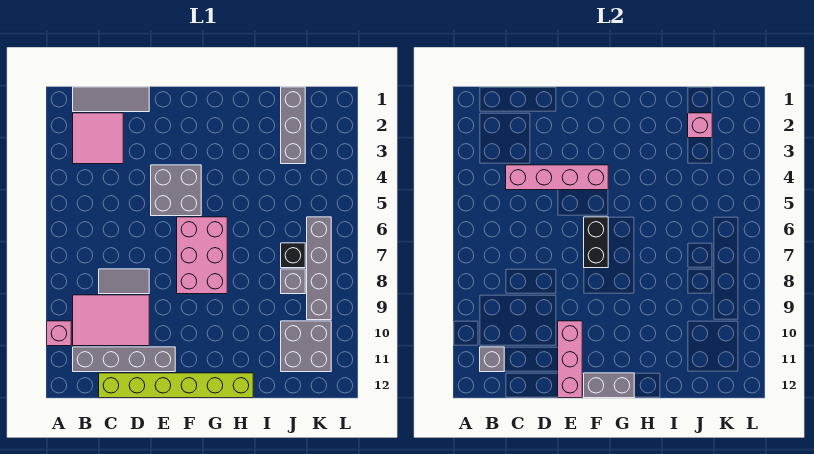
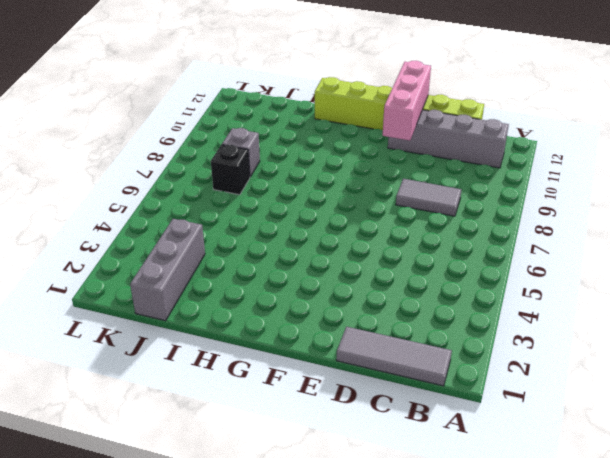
none -> pink 1x1 brick [47,321,71,346]
none -> pink 2x2 tile [73,113,123,164]
none -> pink 2x3 tile [73,295,149,346]

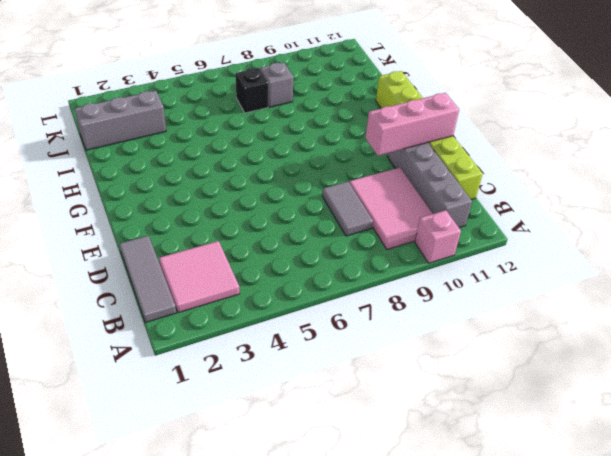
none -> grey 2x2 brick [151,165,201,216]
none -> pink 2x3 brick [177,217,227,294]
none -> grey 2x2 brick [281,321,331,372]

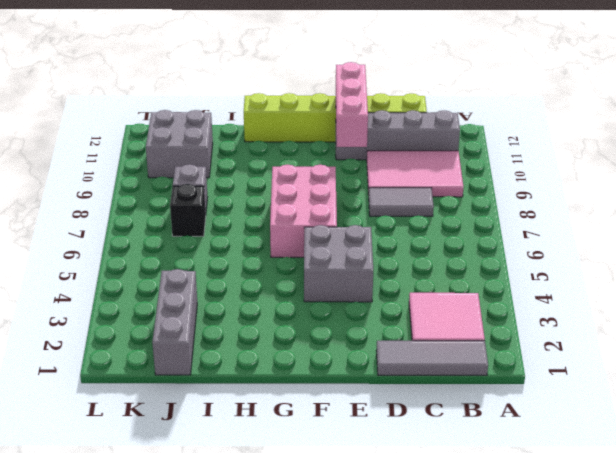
none -> pink 1x1 brick [47,321,71,346]
none -> grey 1x4 brick [307,217,331,320]
none -> grey 1x1 brick [480,347,504,372]

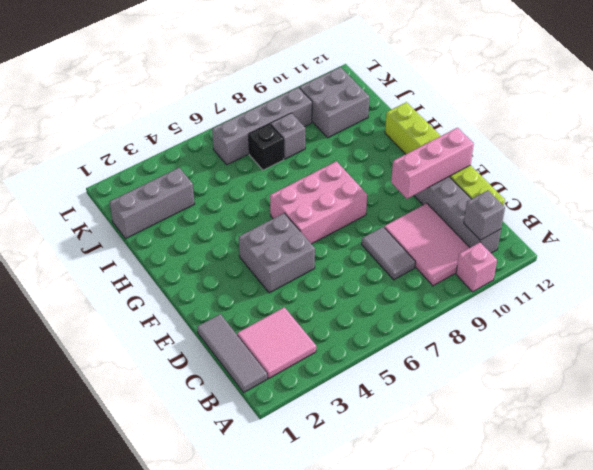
none -> pink 1x4 brick [506,165,608,190]
none -> black 1x2 brick [584,217,608,268]
none -> grey 1x2 brick [584,373,634,398]

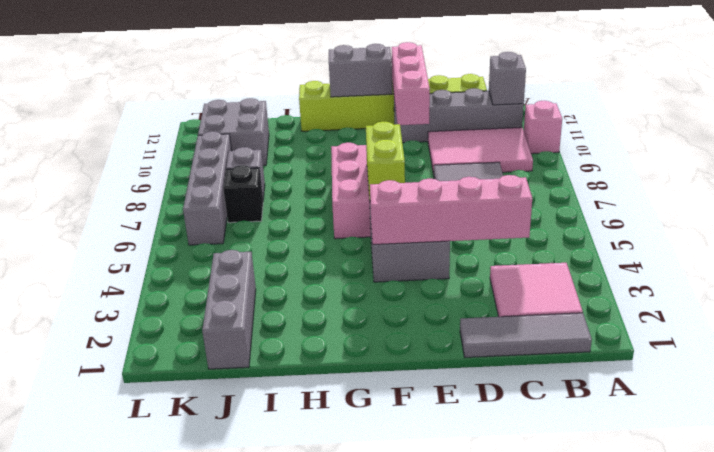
lime 1x2 brick [366,122,405,200] -> black 1x2 brick [584,217,608,268]
none -> pink 1x1 brick [688,113,712,138]

